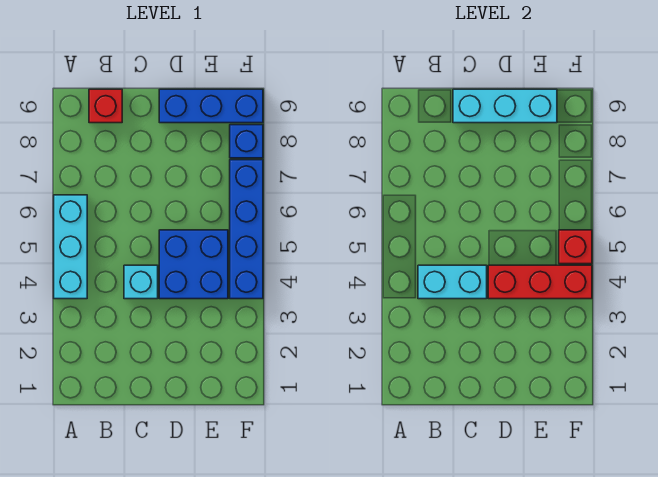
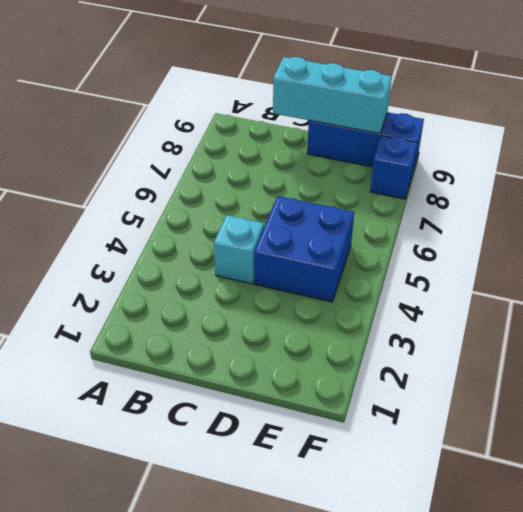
none -> cyan 1x3 brick [54,195,87,299]
none -> red 1x1 brick [89,89,122,123]

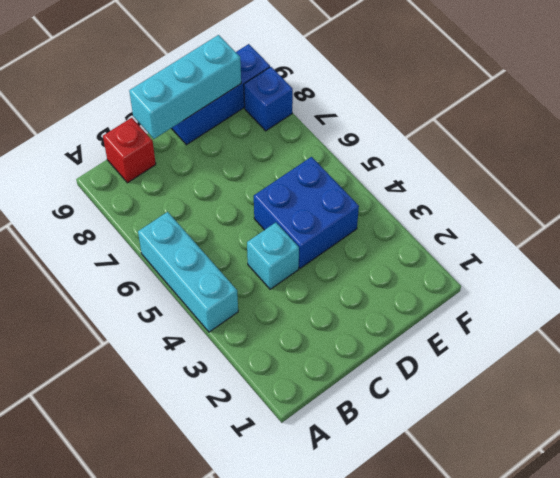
none -> blue 1x4 brick [230,160,263,299]
none -> cyan 1x2 brick [418,265,487,299]

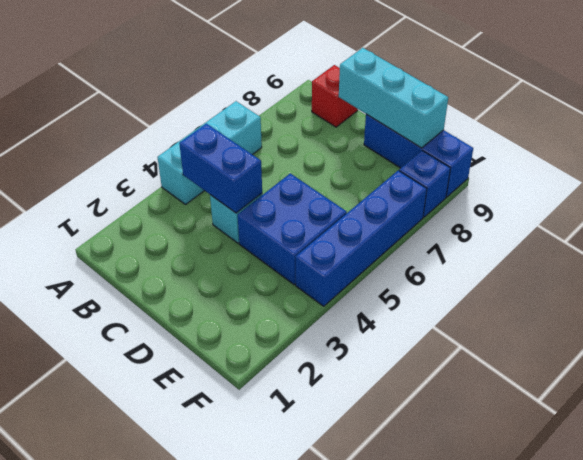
blue 1x2 brick [179,123,262,213] -> cyan 1x2 brick [418,265,487,299]
none -> red 1x3 brick [488,265,592,299]
none -> red 1x1 brick [559,230,592,264]

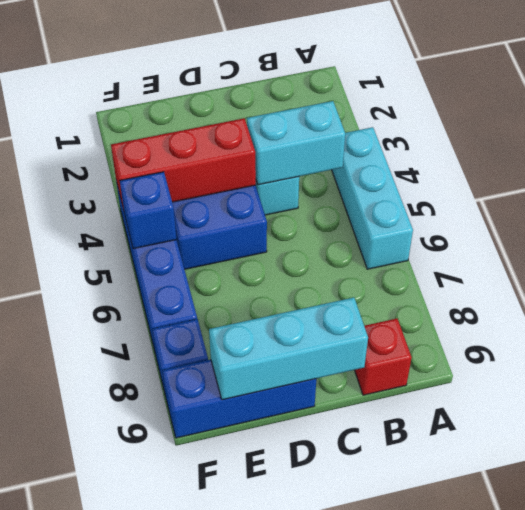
blue 1x1 brick [120,172,177,249] -> red 1x1 brick [559,230,592,264]

